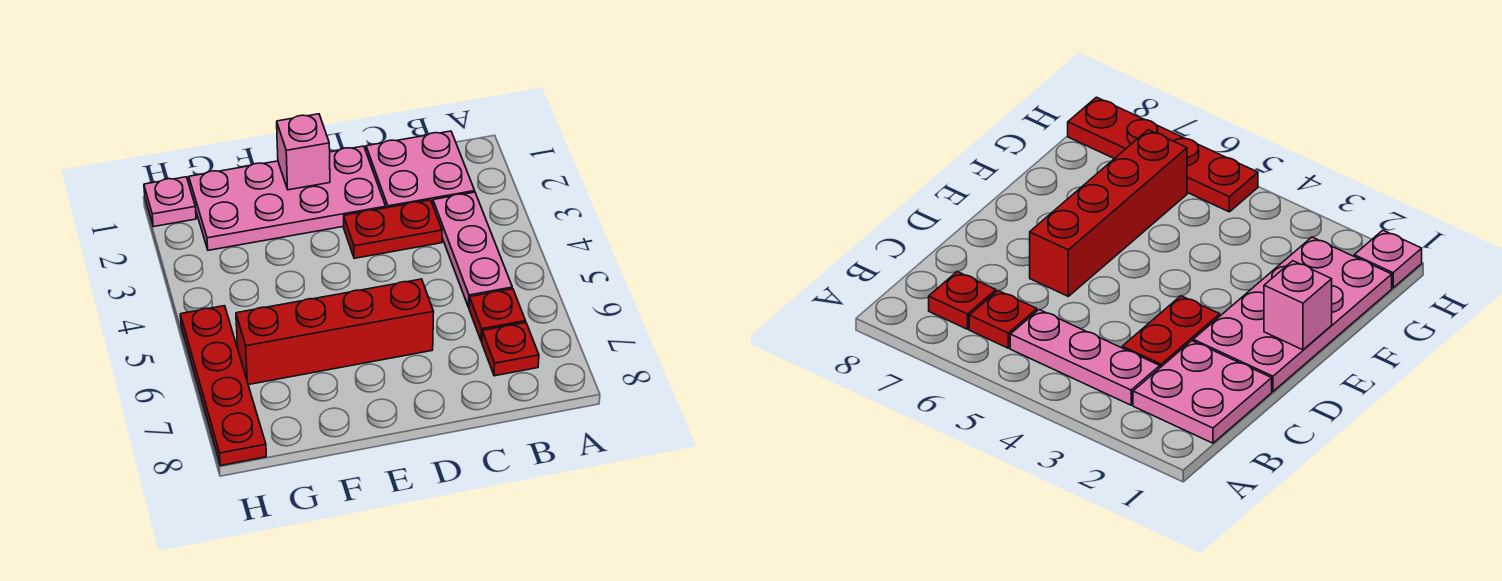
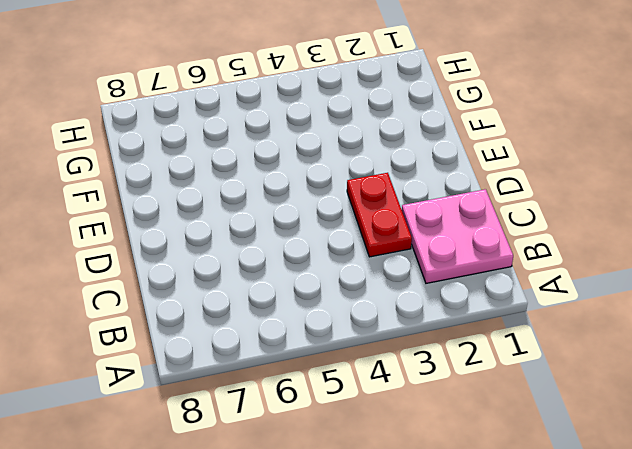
none -> pink 1x3 plate [433,192,512,307]
none -> red 1x1 plate [469,289,526,341]

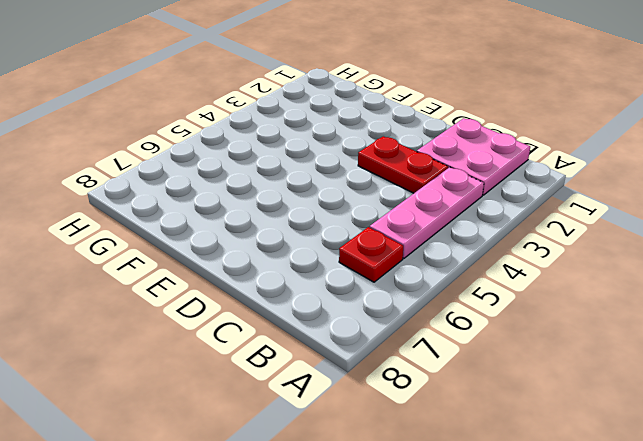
none -> red 1x1 plate [482,322,539,376]
none -> pink 2x4 plate [189,146,386,250]

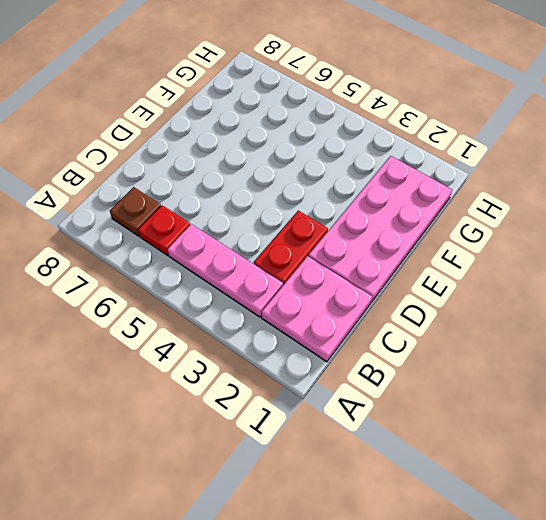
brown 1x1 plate [110,187,161,236] -> red 1x1 plate [482,322,539,376]
none -> red 1x4 brick [236,279,434,385]
none -> pink 1x1 plate [144,177,196,227]

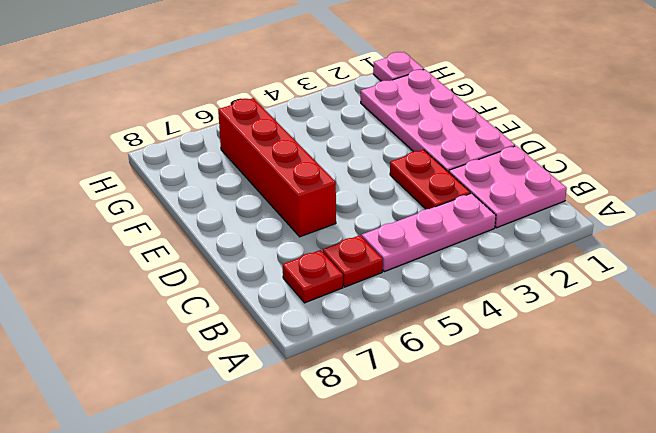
none -> red 1x4 plate [180,306,266,466]
none -> pink 1x1 brick [277,114,330,190]

